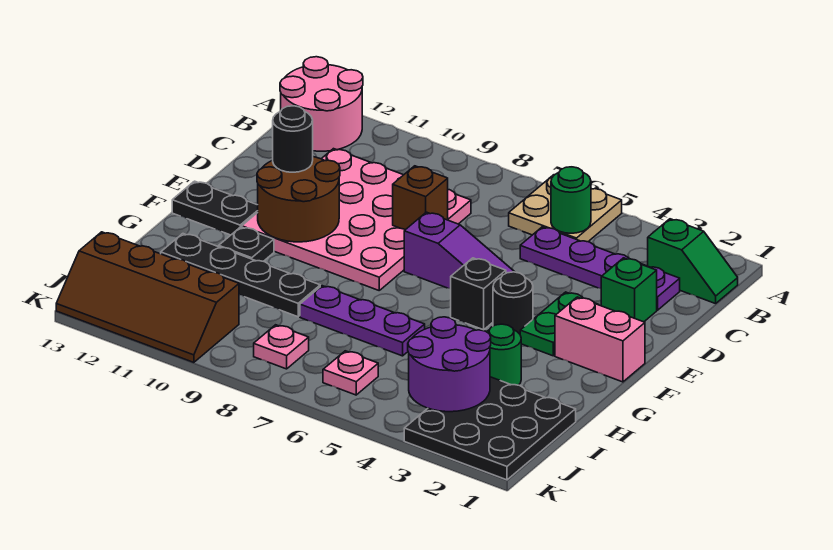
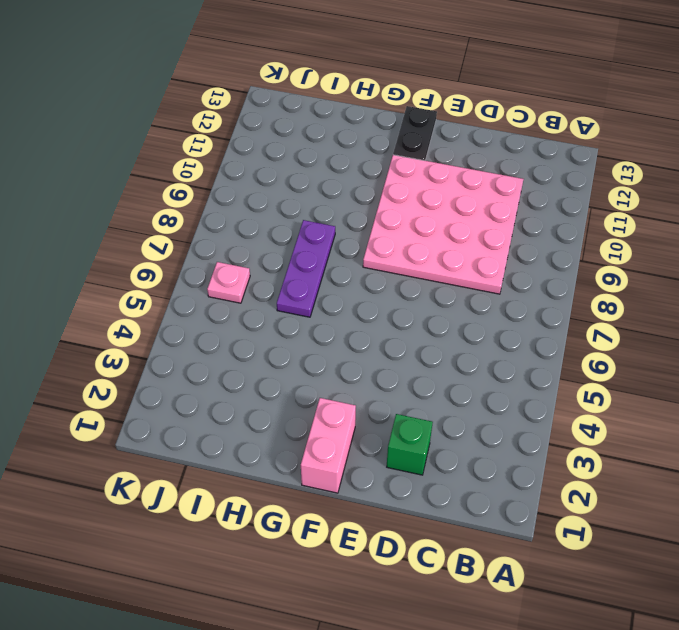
none -> tan 2x2 plate [509,175,622,242]
none -> pink 2x2 round brick [280,57,363,151]
none -> green 1x2 slope [648,219,738,304]

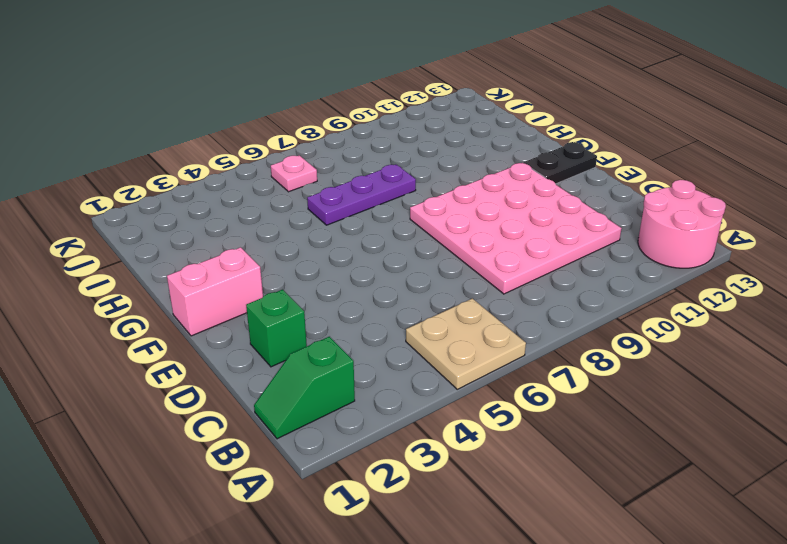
none -> purple 1x4 plate [520,227,680,310]
none -> green 1x2 plate [520,292,598,356]
none -> purple 1x3 slope [404,212,514,289]

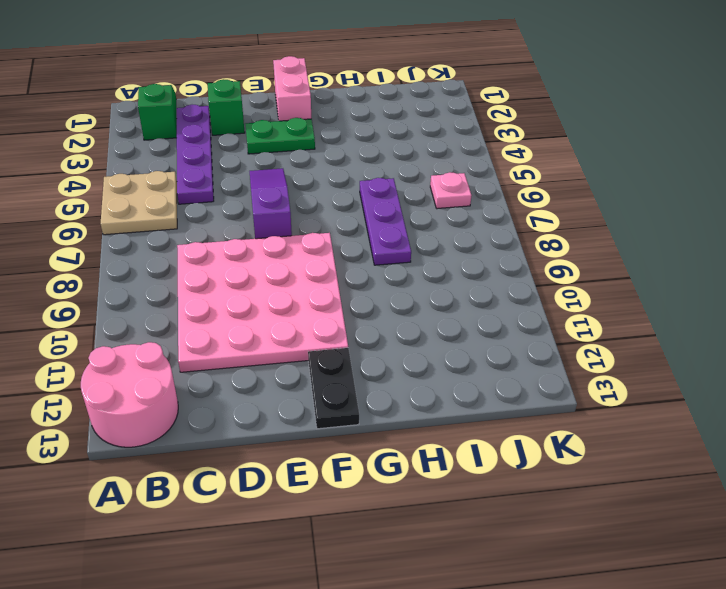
none -> black 1x1 round brick [493,272,533,334]
none -> black 1x1 brick [451,258,506,330]
none -> black 1x1 plate [219,227,274,261]

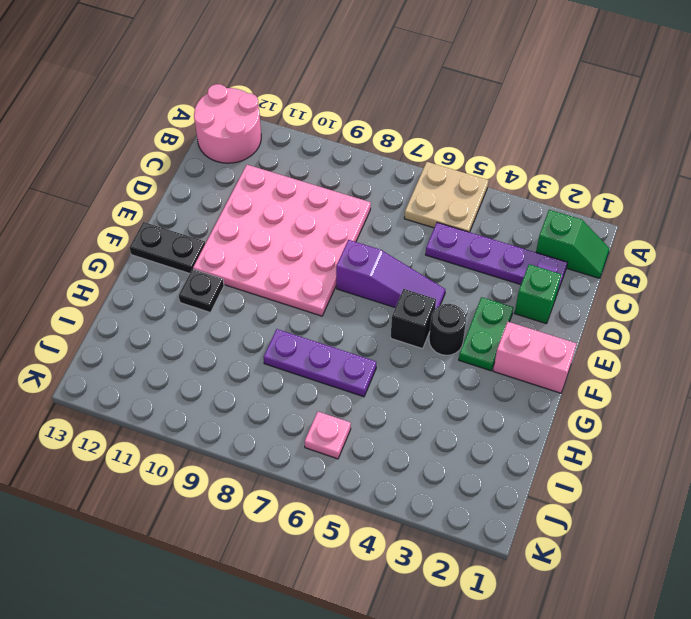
none -> green 1x1 round brick [486,324,521,385]
none -> black 1x4 plate [161,234,320,317]
none -> black 3x3 plate [404,377,576,480]

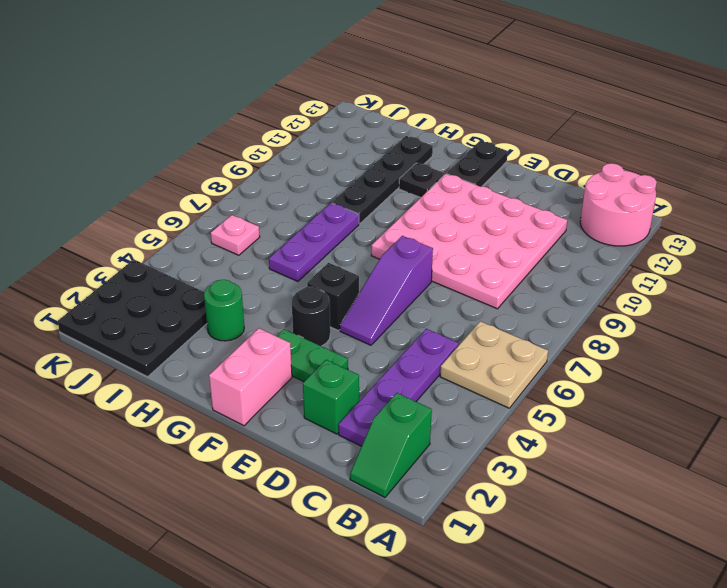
none -> pink 1x1 plate [254,325,309,369]
none -> brown 2x4 slope [56,232,239,362]
none -> green 1x1 round brick [551,167,591,233]

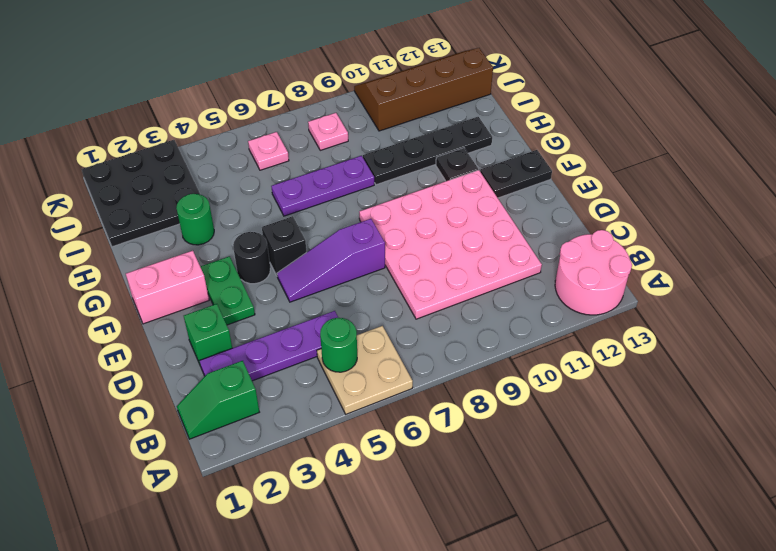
none -> brown 1x1 brick [393,166,448,230]
none -> brown 2x2 round brick [257,157,340,242]
none -> purple 2x2 round brick [408,317,491,412]

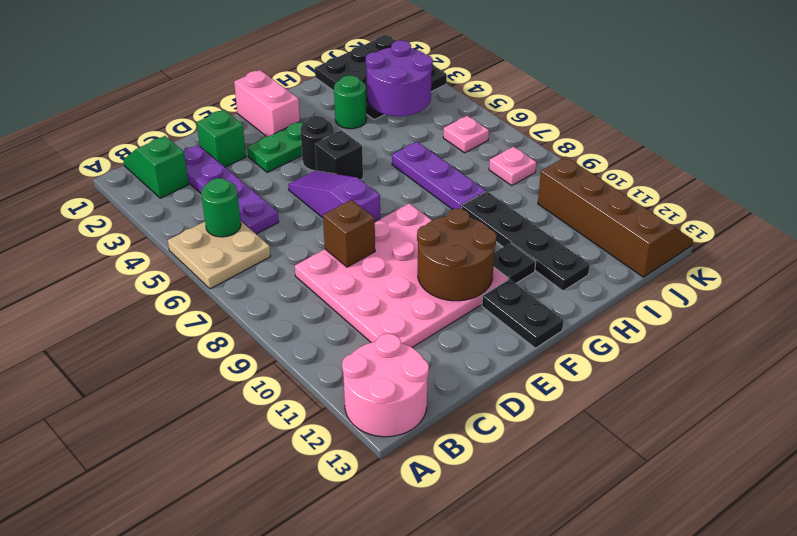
none -> black 1x1 round brick [273,106,313,172]

